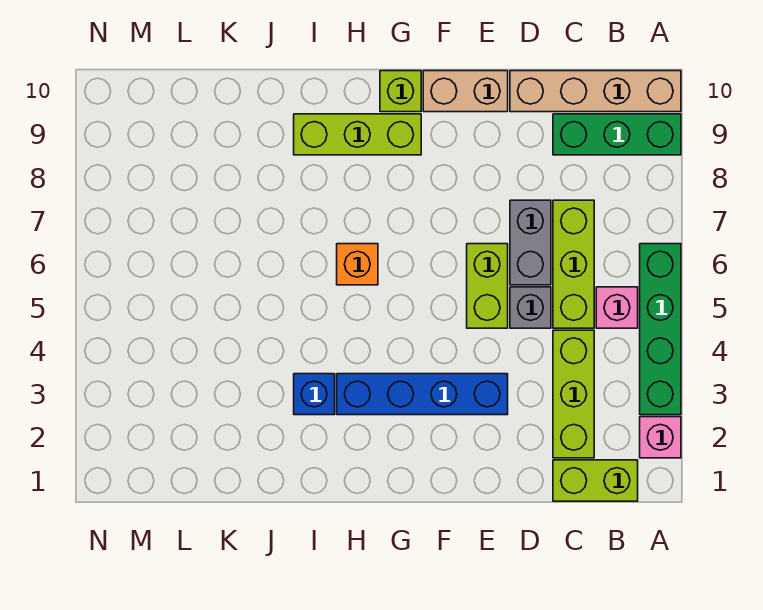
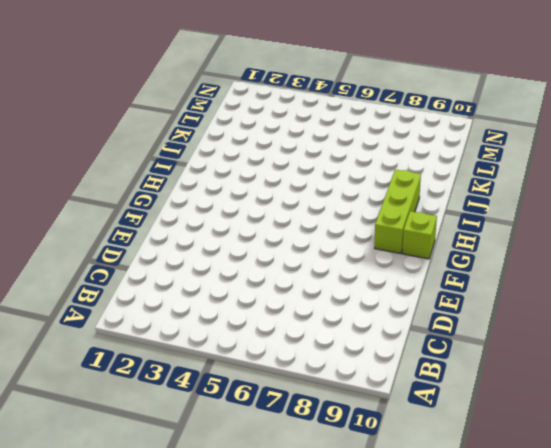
none -> pink 1x1 brick [640,417,681,458]
none -> green 1x4 brick [640,244,681,415]
none -> green 1x3 brick [553,114,681,155]

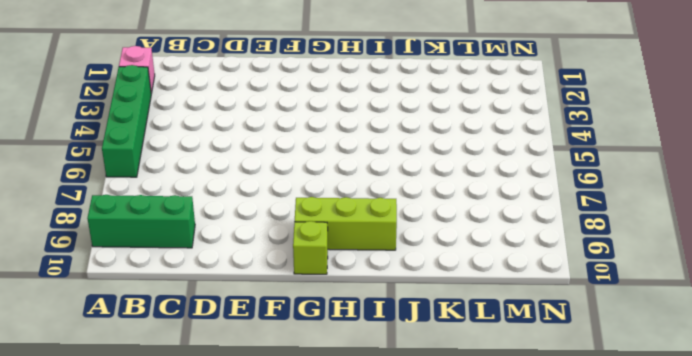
none -> tan 1x4 brick [510,71,681,112]
none -> lime 1x2 brick [553,460,638,501]
none -> pink 1x1 brick [596,287,638,328]

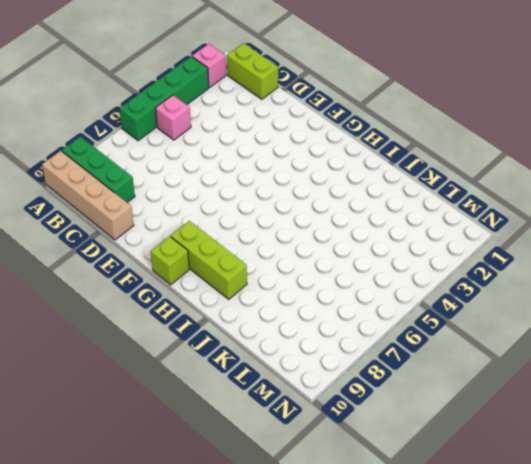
none -> lime 1x3 brick [553,330,594,458]
none -> lime 1x3 brick [553,200,594,328]
none -> grey 1x1 brick [510,287,551,328]

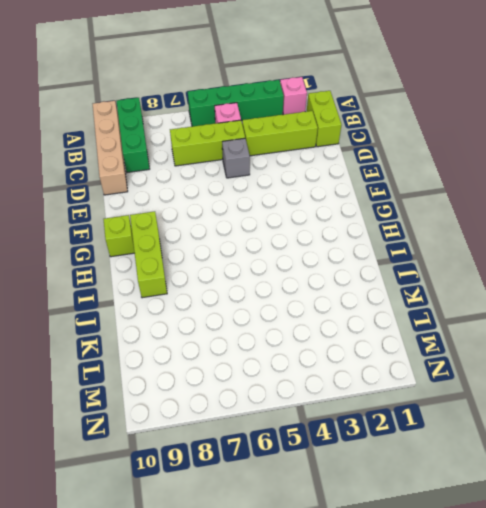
none -> grey 1x2 brick [510,200,551,285]
none -> blue 1x4 brick [337,374,508,415]
none -> lime 1x2 brick [467,244,508,328]

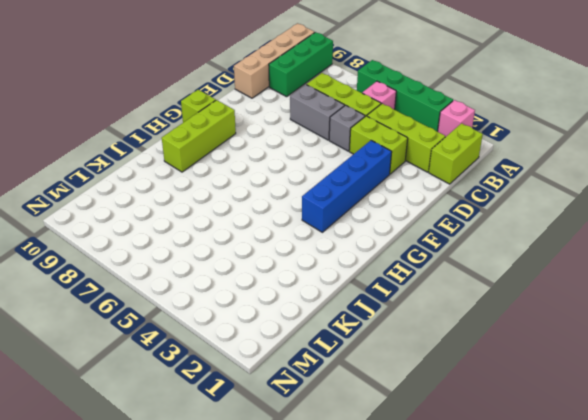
lime 1x2 brick [349,116,408,174] -> lime 1x2 brick moved to [467,244,508,328]
none -> tan 1x2 brick [423,71,508,112]
none -> orange 1x1 brick [337,244,378,285]
none -> blue 1x1 brick [294,374,335,415]

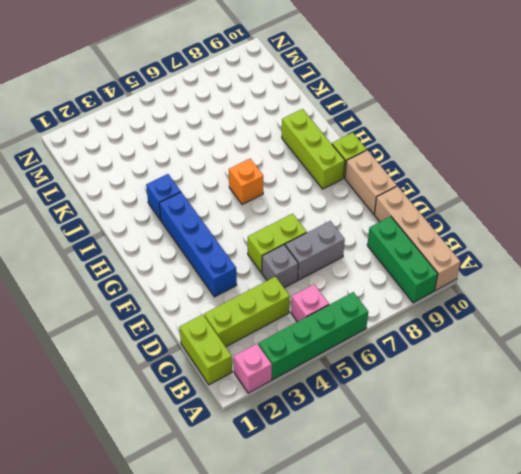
none -> lime 1x3 brick [553,200,594,328]

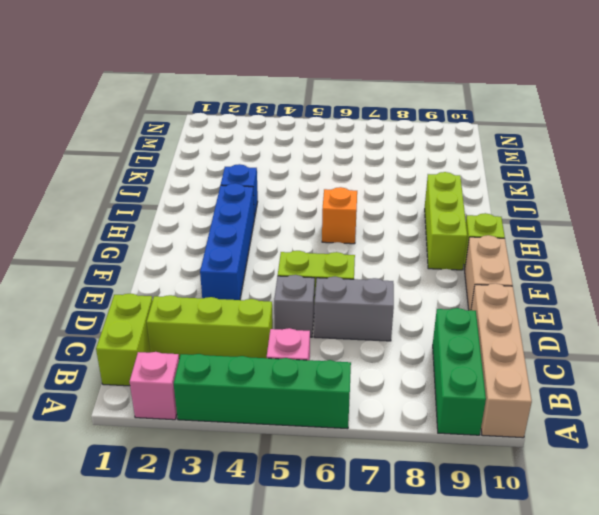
none -> lime 1x3 brick [553,200,594,328]

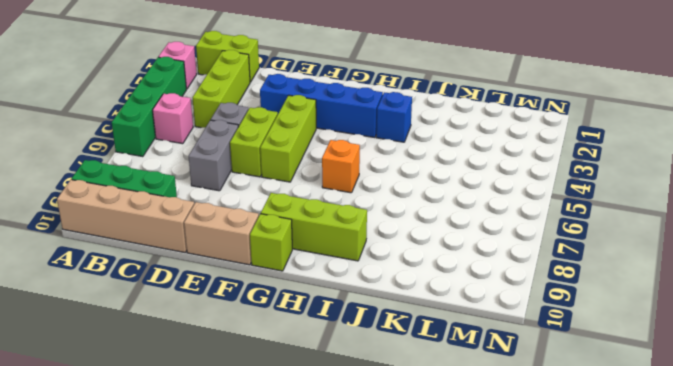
lime 1x3 brick [260,95,316,182] -> lime 1x3 brick moved to [553,200,594,328]

